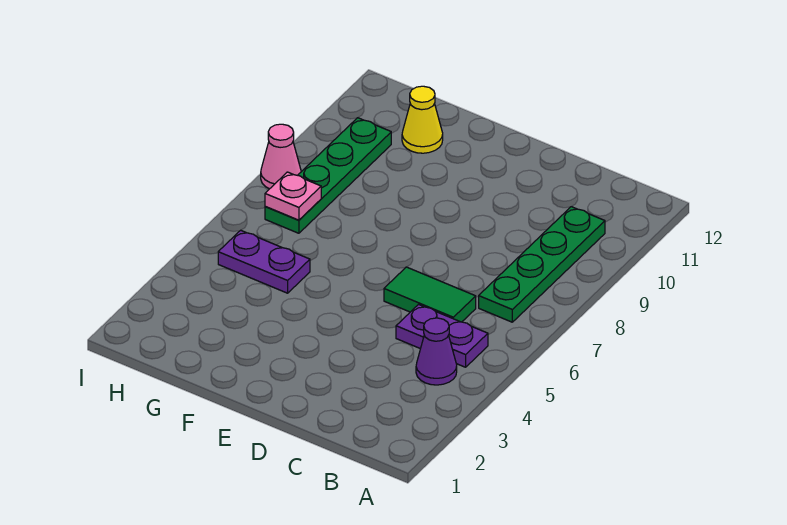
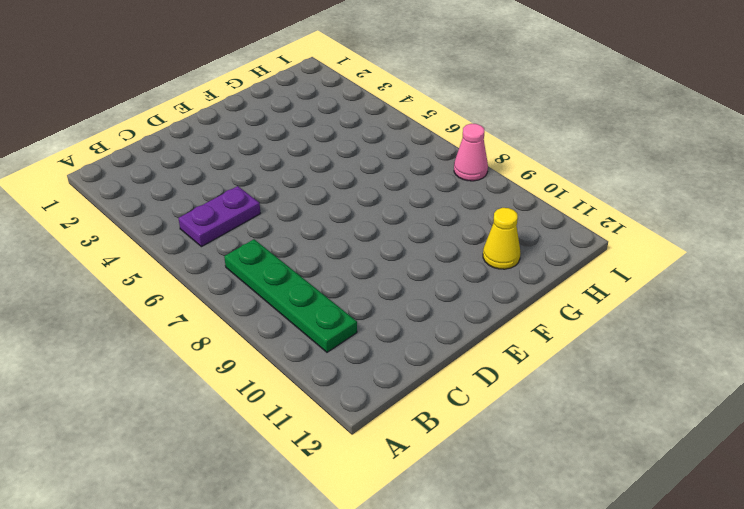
none -> purple 1x1 cone [416,318,457,385]
none -> green 1x2 tile [384,267,476,322]

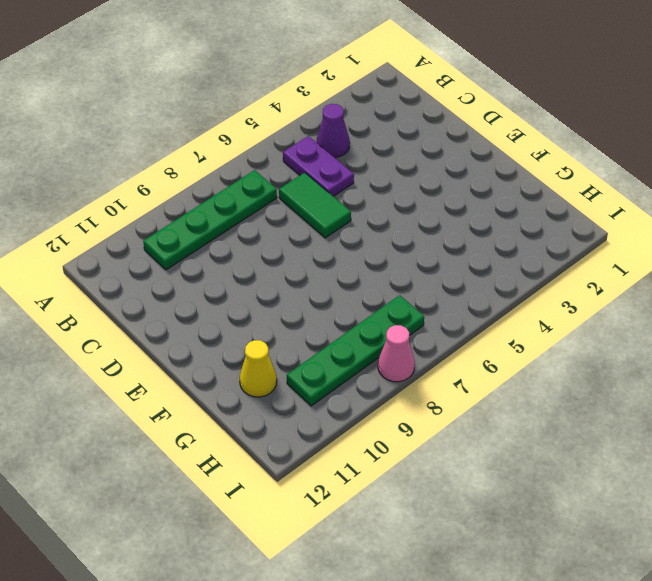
none -> purple 1x2 plate [218,230,310,293]
none -> pink 1x1 plate [265,172,321,220]

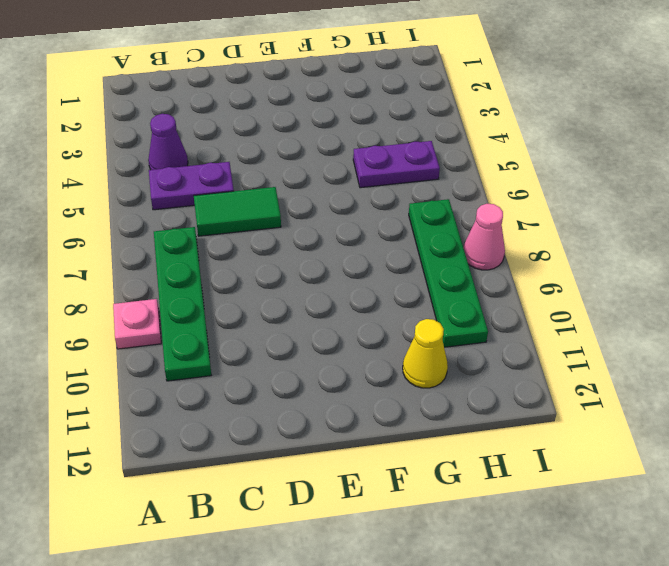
pink 1x1 plate [113,299,161,349] -> pink 1x1 plate moved to [265,172,321,220]

